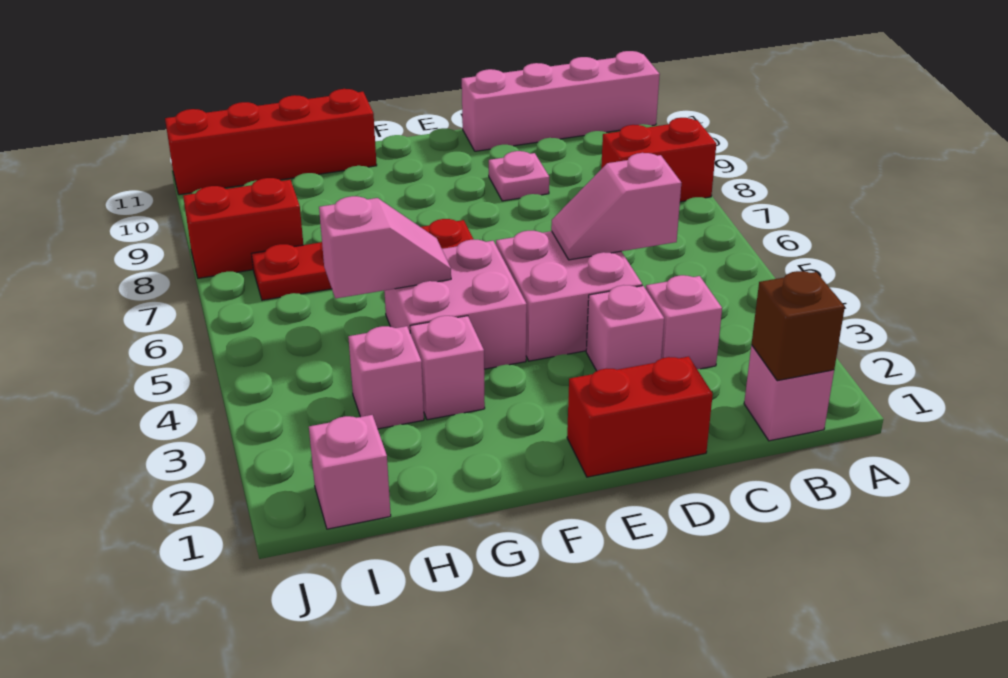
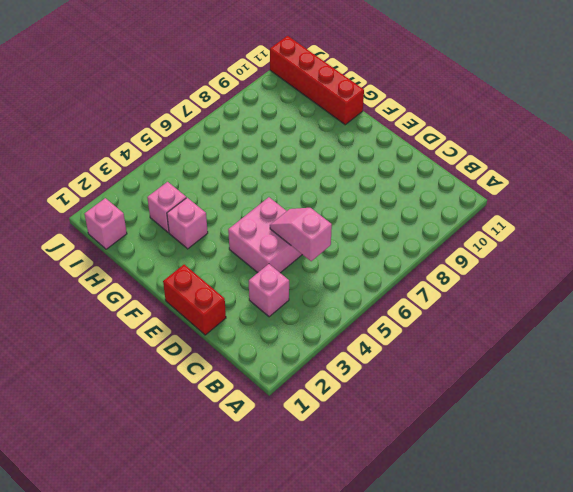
none -> red 1x2 brick [601,118,716,202]
none -> pink 1x4 brick [462,51,660,151]
none -> pink 1x1 brick [744,345,834,441]

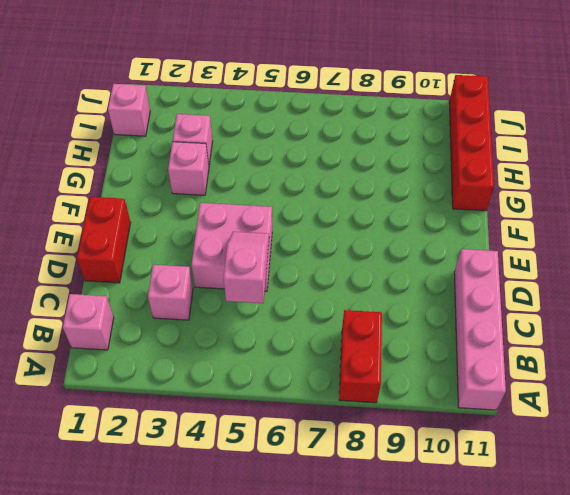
none -> pink 1x1 brick [586,285,664,371]
none -> pink 1x1 plate [489,151,549,201]
none -> pink 2x2 brick [384,240,527,369]

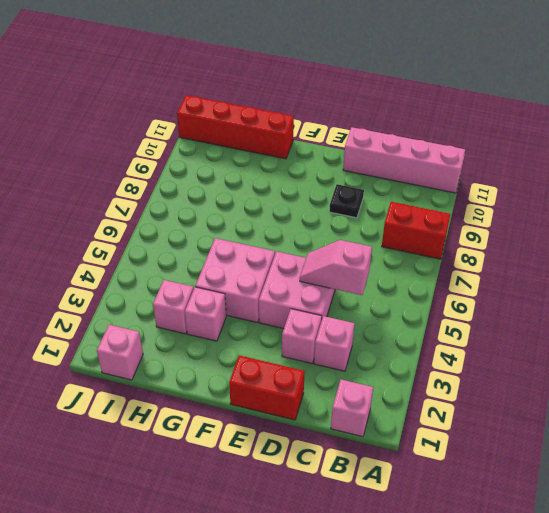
black 1x1 plate [329,184,364,218] -> pink 1x1 plate [489,151,549,201]
none -> red 1x4 plate [252,219,474,300]
none -> red 1x2 brick [183,178,303,278]
none -> brown 1x1 brick [752,271,845,381]

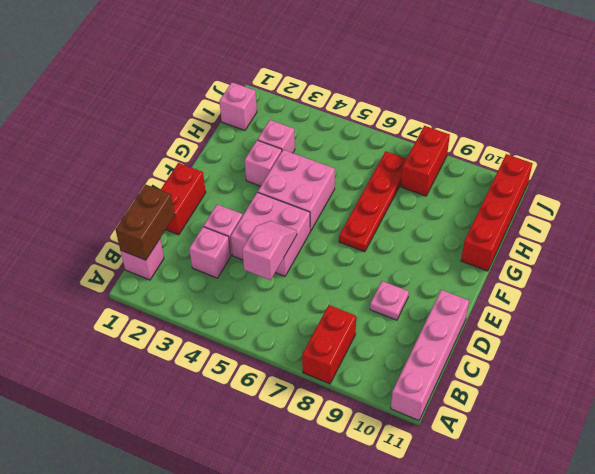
brown 1x2 brick [115,185,175,260] -> brown 1x1 brick [752,271,845,381]
none -> pink 1x2 slope [319,196,451,298]

